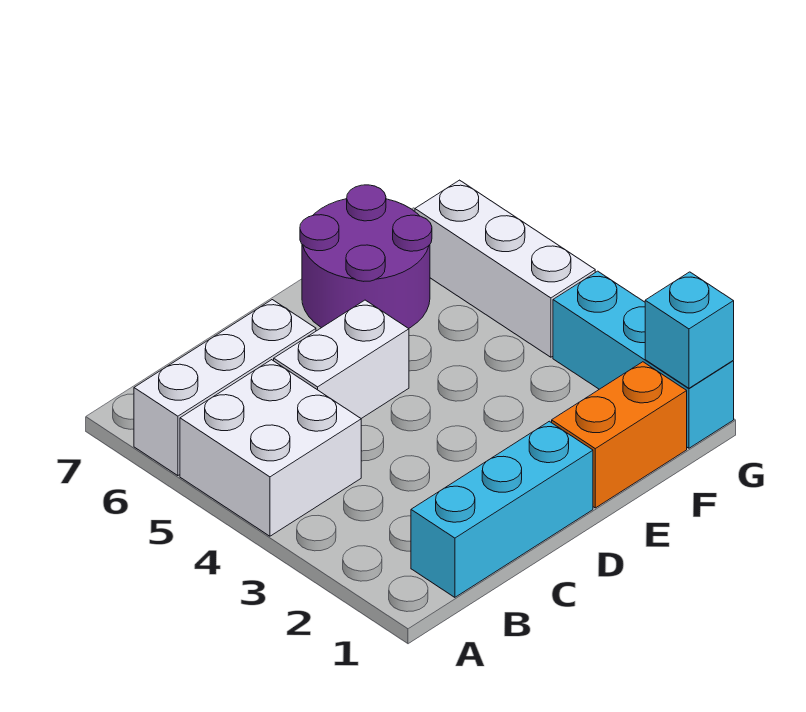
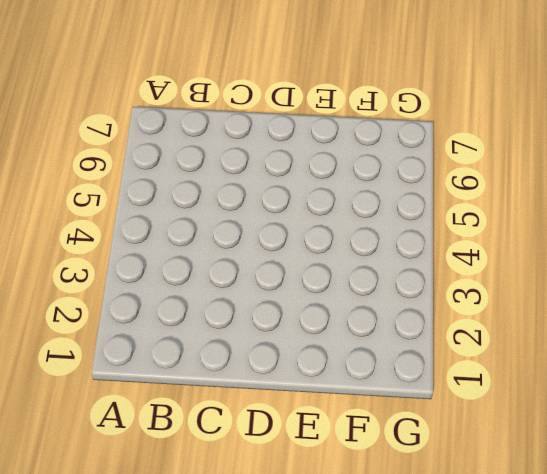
none -> white 2x2 brick [180,360,361,536]
none -> white 1x3 brick [134,300,316,476]

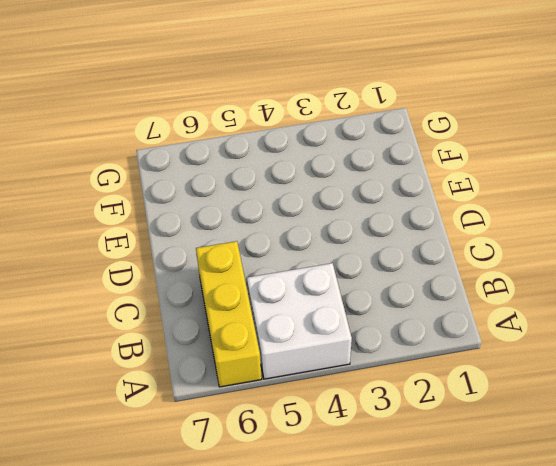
yellow 1x3 brick [196,241,262,387] -> white 1x3 brick [134,300,316,476]
none -> cyan 1x3 brick [411,421,593,597]
none -> white 1x2 brick [274,300,409,418]

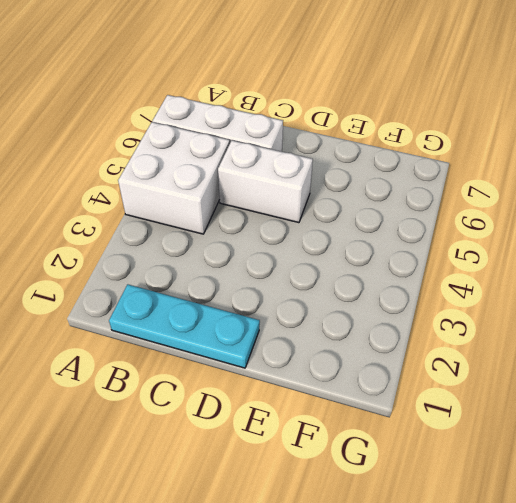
cyan 1x3 plate [109,284,260,368] -> cyan 1x3 brick [411,421,593,597]
none -> orange 1x2 brick [552,362,687,508]
none -> purple 2x2 round brick [300,185,432,329]

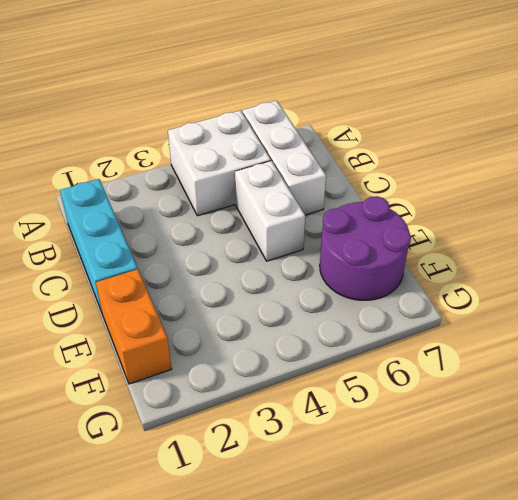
none -> cyan 1x3 brick [553,271,734,448]
none -> white 1x3 brick [415,180,595,357]

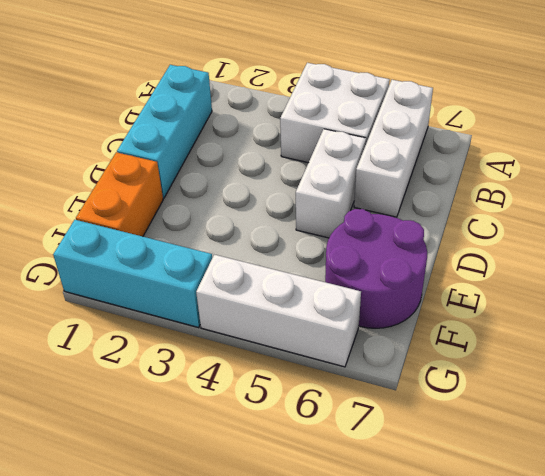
none -> cyan 1x1 brick [645,272,734,388]

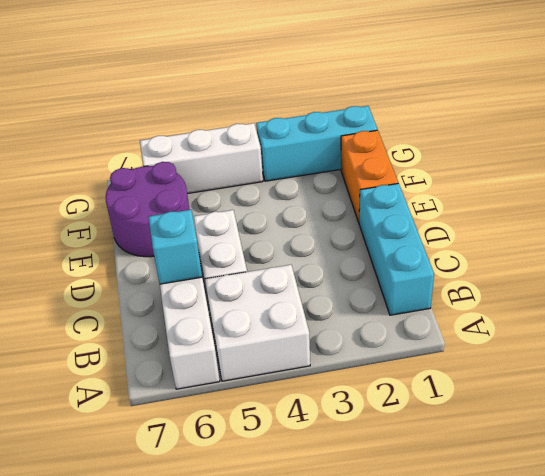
cyan 1x1 brick [148,210,202,284] -> cyan 1x1 brick moved to [645,272,734,388]

